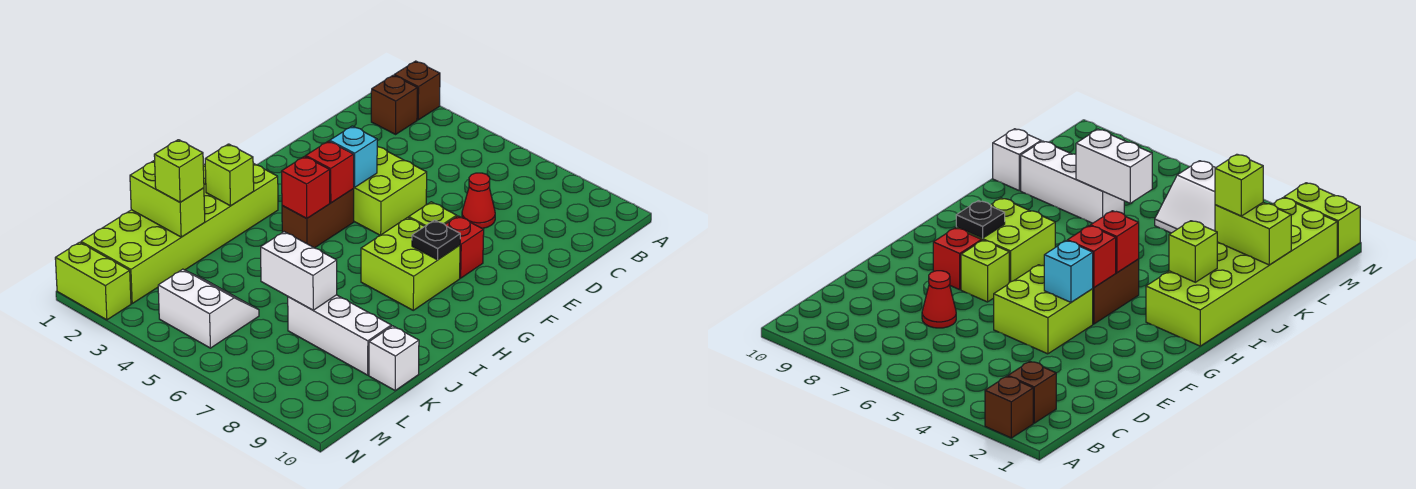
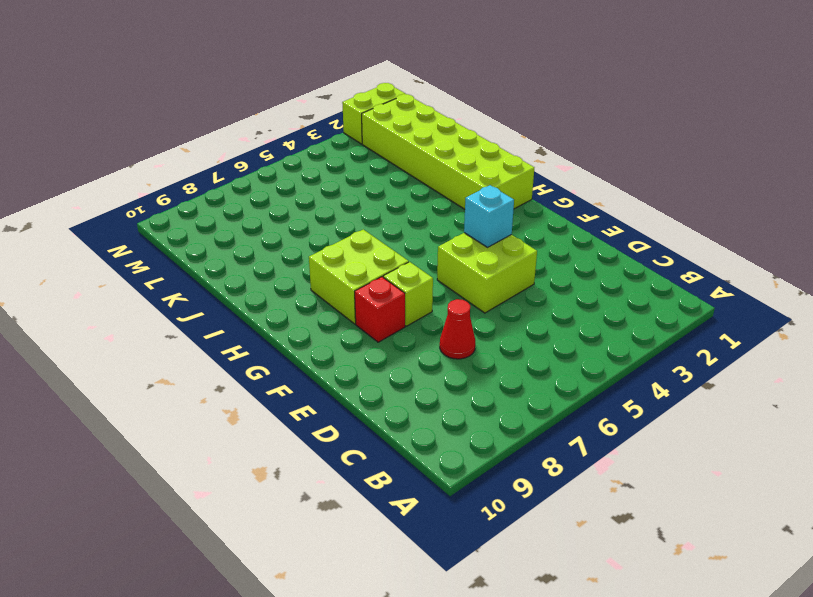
none -> brown 1x1 brick [394,61,440,120]
none -> brown 1x1 brick [371,75,417,134]
none -> brown 1x2 brick [282,189,354,248]

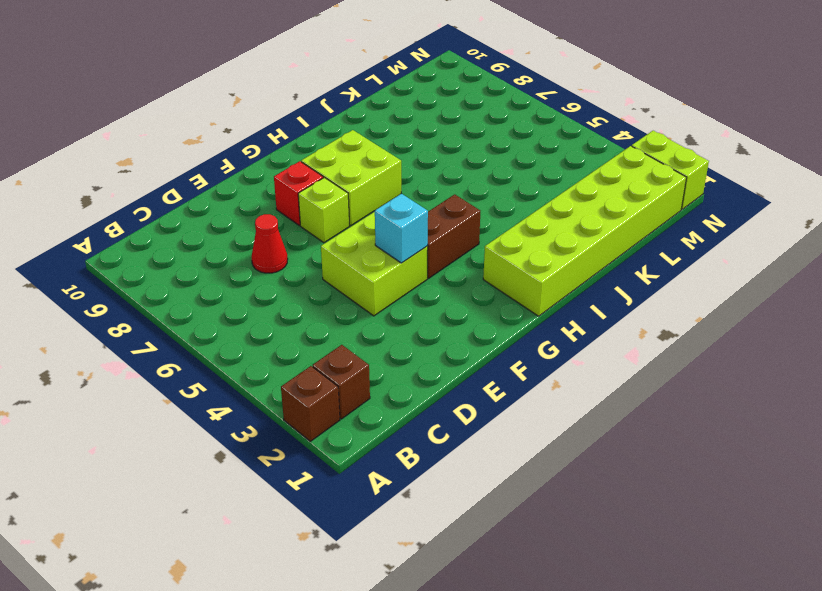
none -> white 1x3 brick [288,295,391,375]
none -> white 1x1 brick [369,326,419,390]
none -> white 2x2 slope [158,269,259,348]

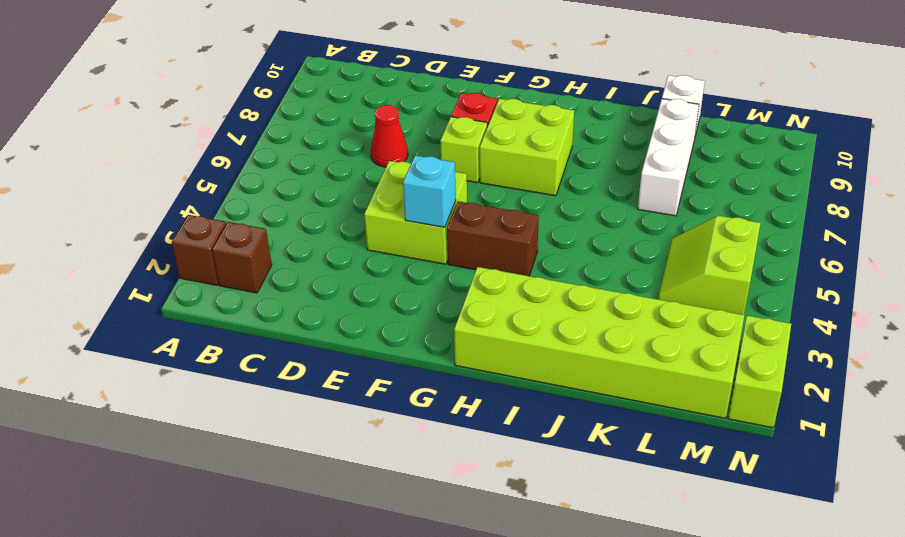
lime 2x2 slope [658,216,761,315] -> white 2x2 slope [158,269,259,348]
none -> red 1x1 brick [306,141,354,203]
none -> black 1x1 plate [412,220,460,260]
none -> red 1x1 brick [282,156,330,219]

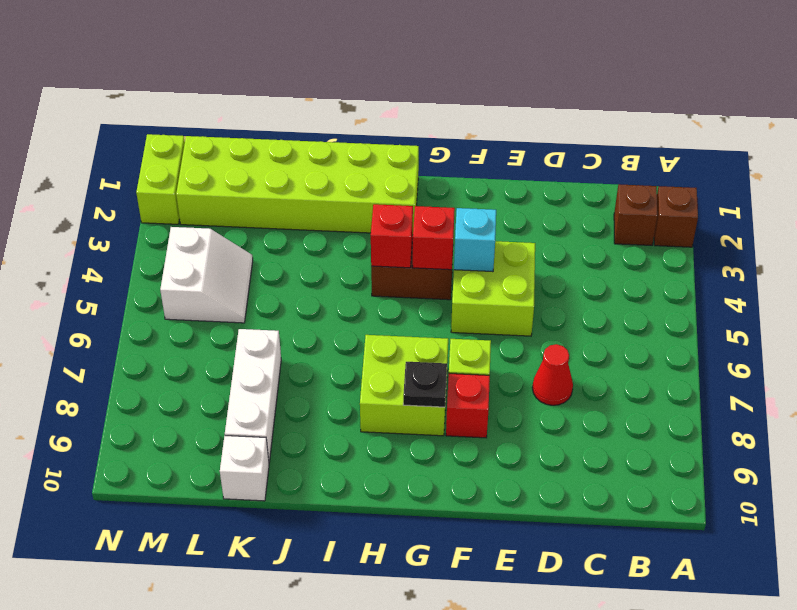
none -> lime 1x1 brick [205,144,254,206]
none -> lime 1x2 brick [130,161,205,237]
none -> white 1x2 brick [261,232,337,310]

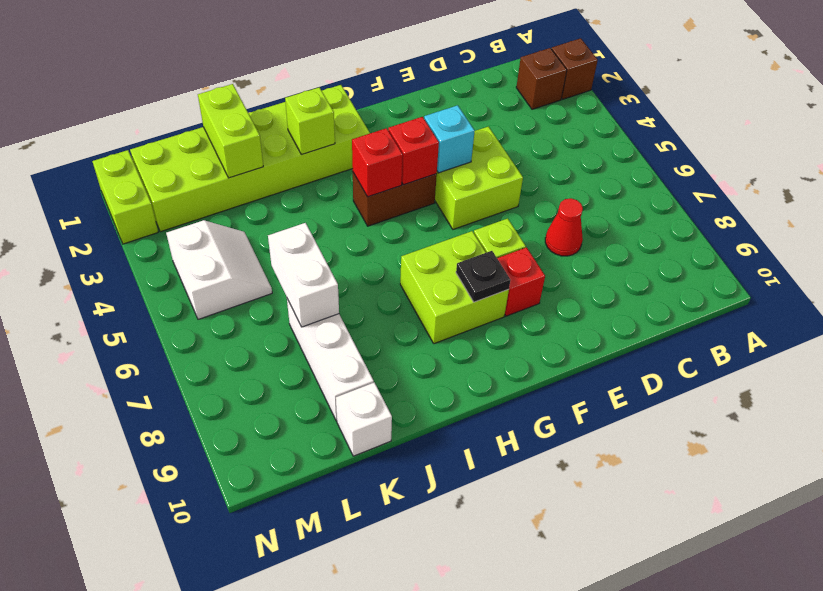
none -> lime 1x1 brick [154,140,204,202]

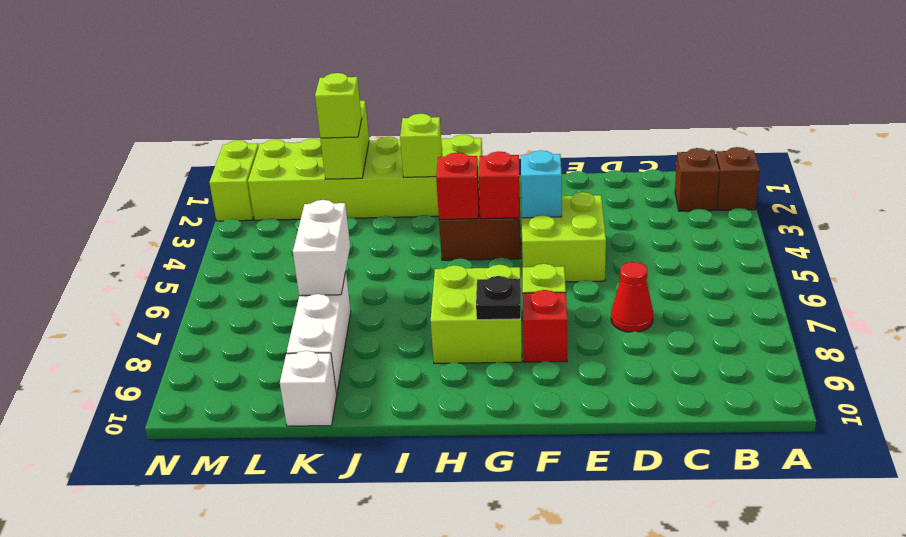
none -> white 2x2 slope [158,269,259,348]

